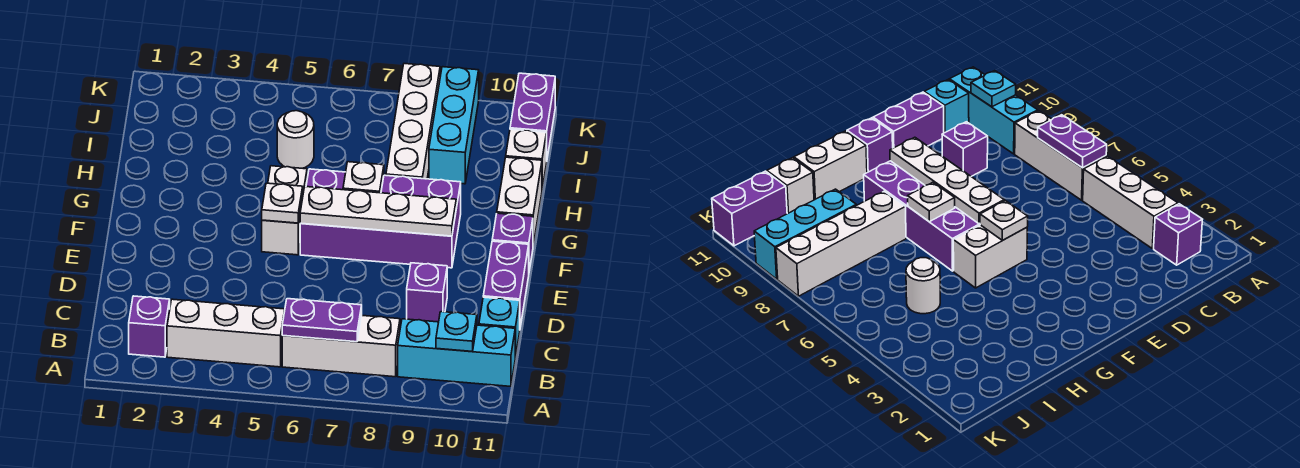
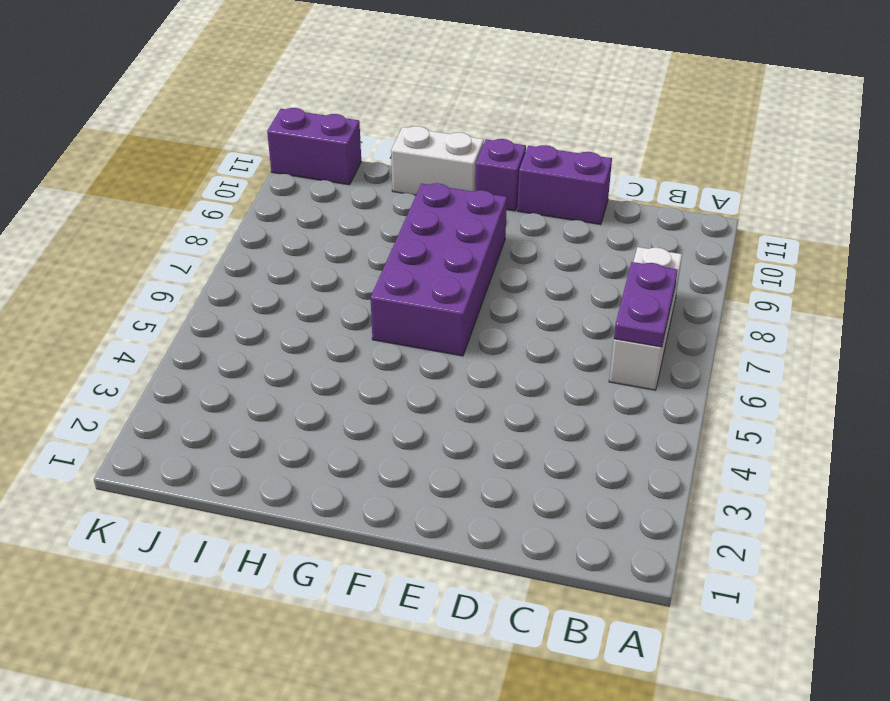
none -> purple 1x1 brick [129,296,170,357]
none -> white 1x3 brick [167,299,285,367]
none -> cyan 1x3 brick [398,319,515,386]

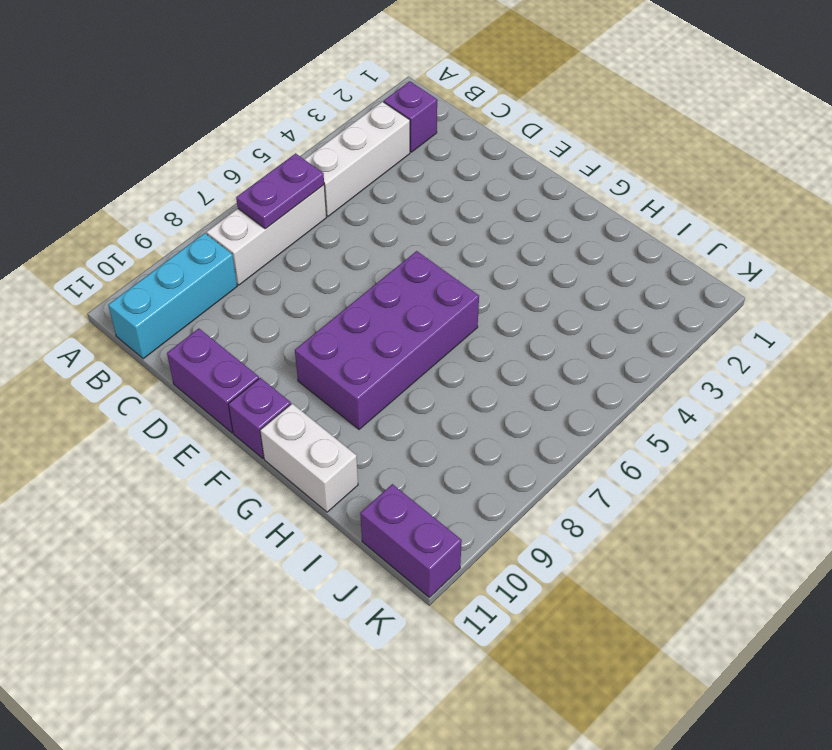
none -> cyan 1x1 brick [479,297,520,358]
none -> purple 1x1 brick [407,263,447,322]
none -> white 1x2 brick [262,166,307,255]

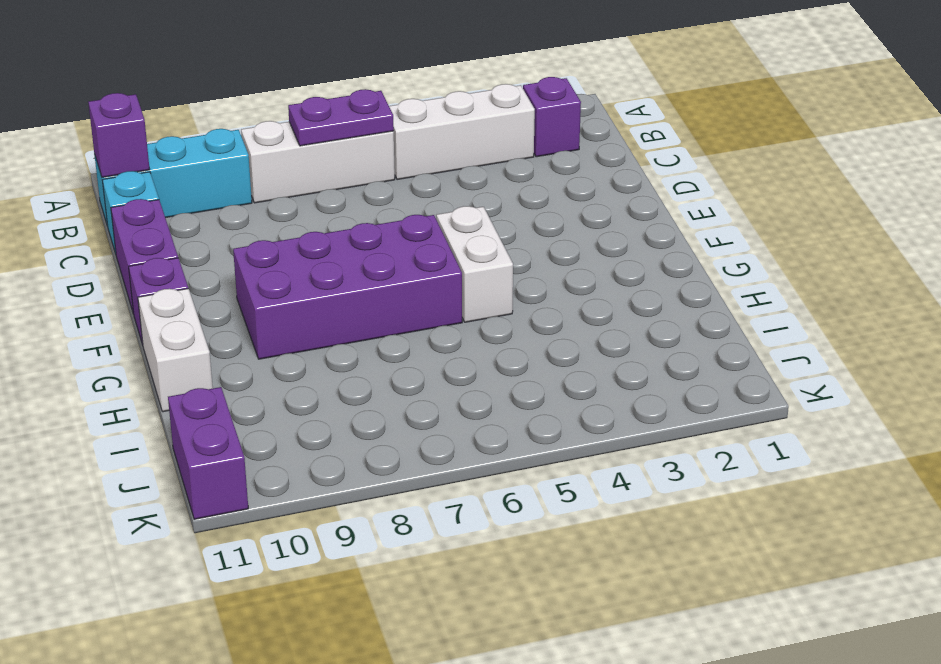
purple 1x1 brick [88,93,150,177] -> purple 1x1 brick moved to [407,263,447,322]
none -> white 1x4 brick [386,64,440,179]
none -> white 1x1 round brick [277,111,314,168]
none -> cyan 1x3 brick [429,67,479,184]

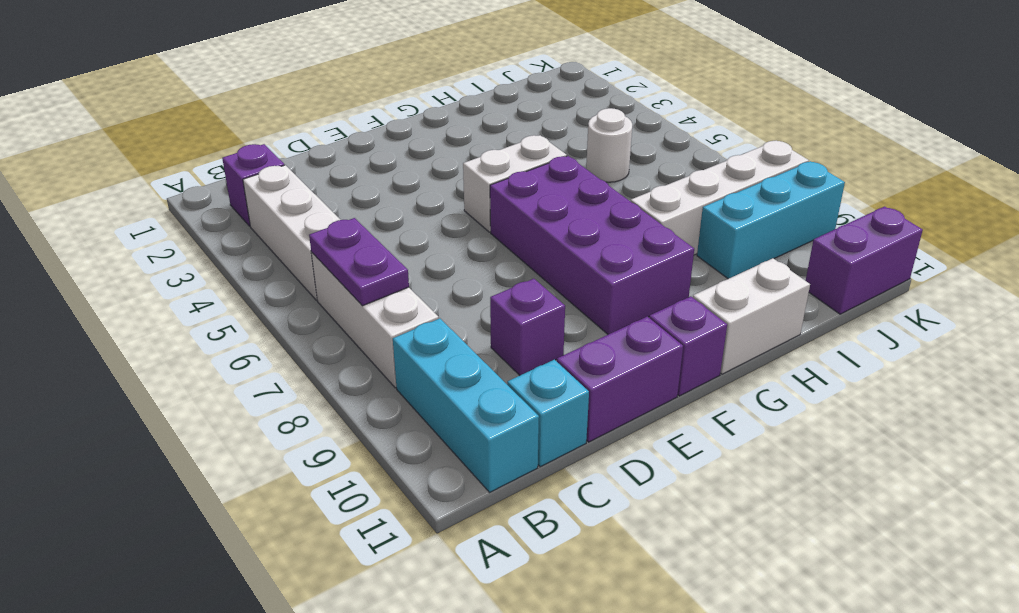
none -> white 1x1 brick [506,129,547,189]
none -> cyan 1x1 plate [436,312,477,352]
none -> white 1x1 plate [262,183,303,223]

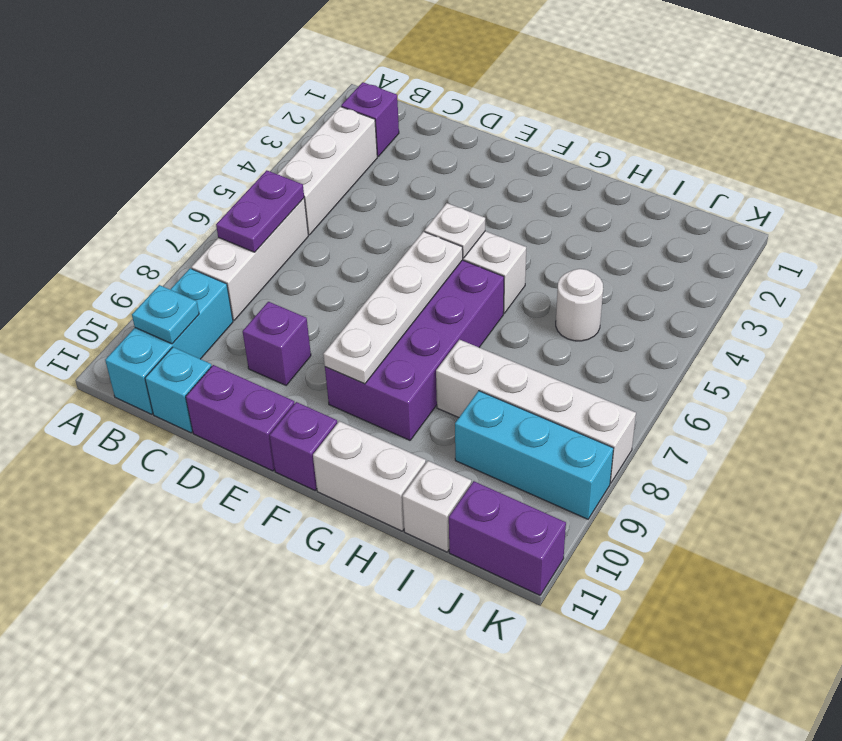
none -> white 1x1 plate [343,162,384,193]

